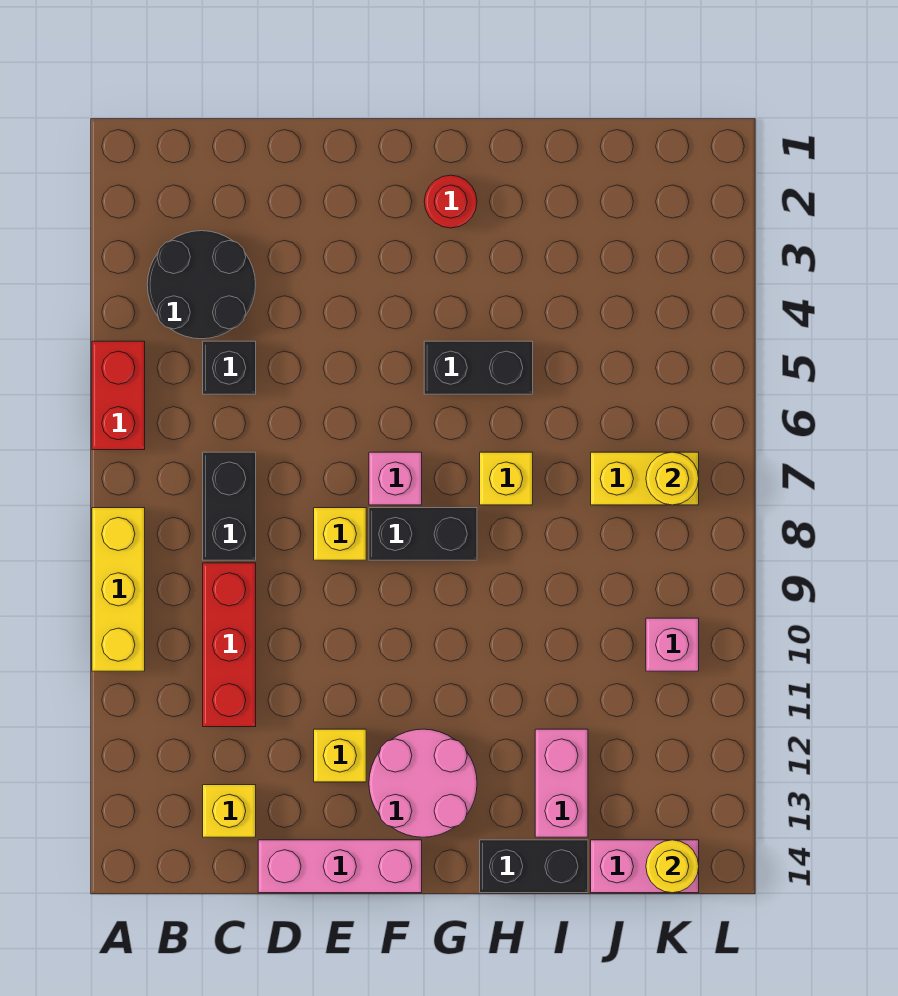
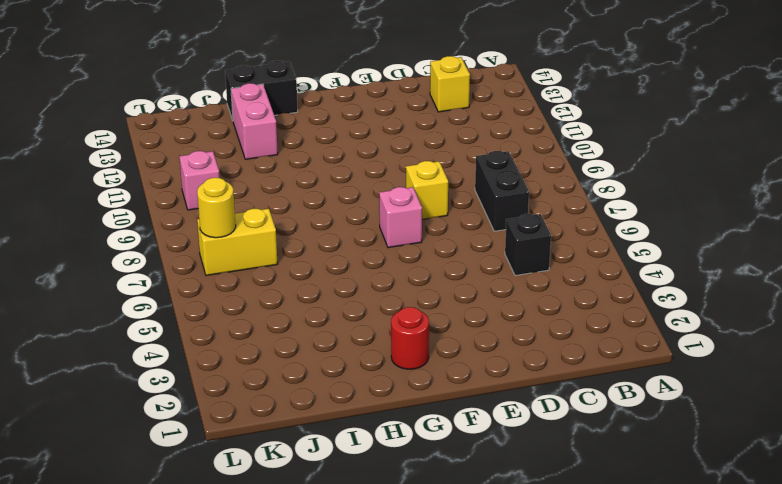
none -> red 1x2 brick [92,341,145,450]
none -> yellow 1x3 brick [92,508,145,671]
none -> black 2x2 round brick [147,231,256,339]

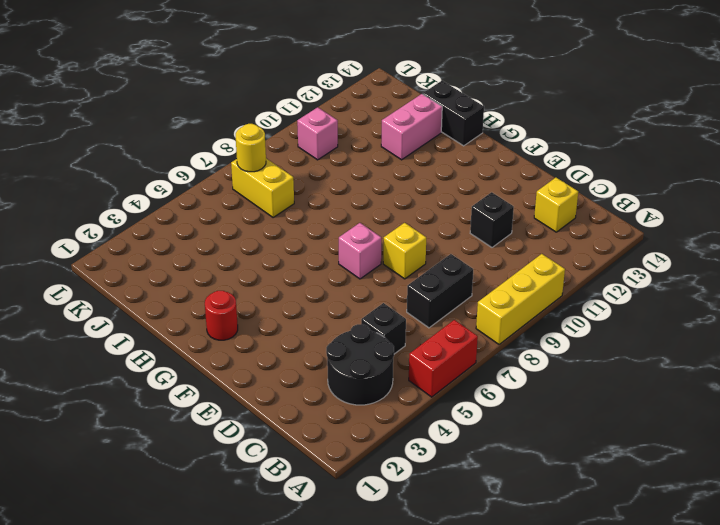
black 1x1 brick [470,192,514,247] -> none
none -> red 1x3 brick [203,563,256,727]
none -> pink 1x3 brick [258,840,422,893]
none -> yellow 1x1 brick [314,729,366,782]

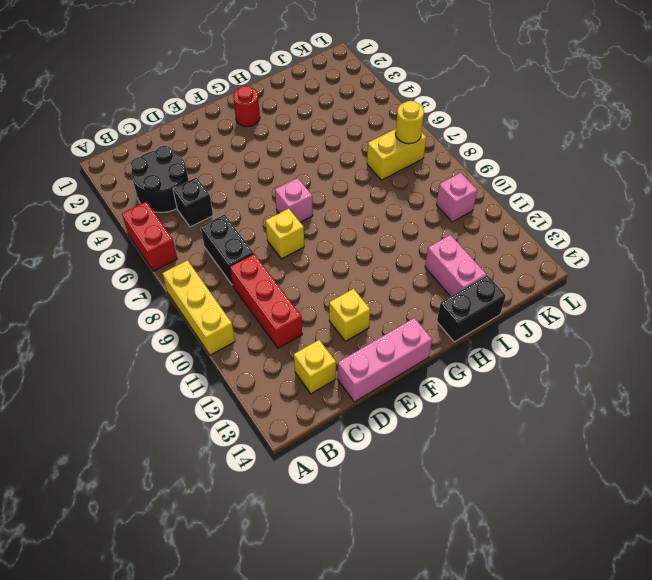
none -> black 1x2 brick [369,508,477,560]
none -> pink 2x2 round brick [369,729,477,837]
none -> black 1x2 brick [424,341,533,394]

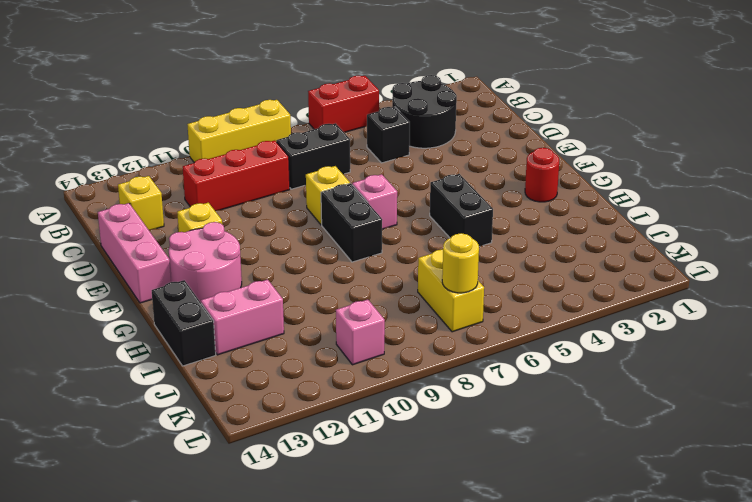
none -> yellow 1x1 brick [480,452,533,505]
none -> pink 1x2 brick [591,840,699,893]
none -> yellow 1x1 round brick [646,840,699,893]

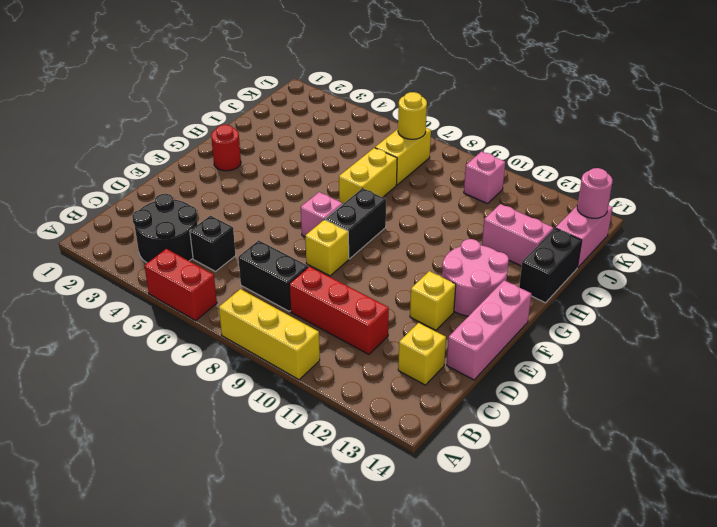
yellow 1x2 brick [339,148,397,204] -> yellow 1x1 brick [480,452,533,505]
pink 1x1 round brick [577,168,613,218] -> yellow 1x1 round brick [646,840,699,893]
none -> black 1x2 brick [424,341,533,394]

